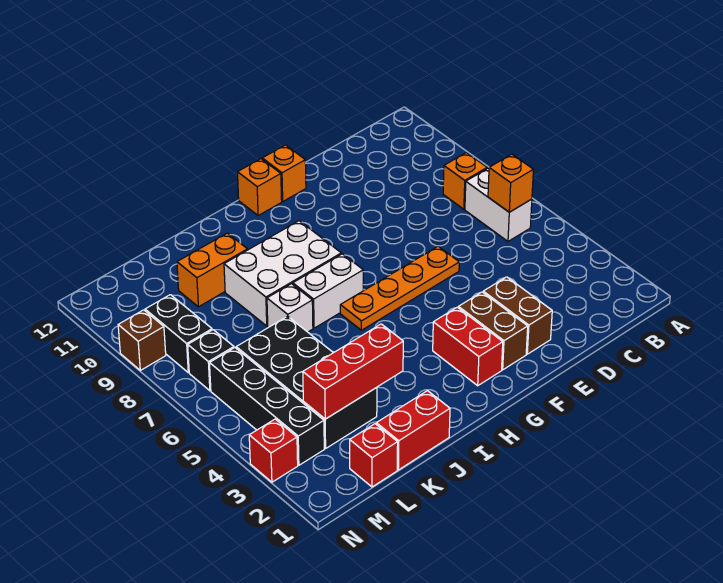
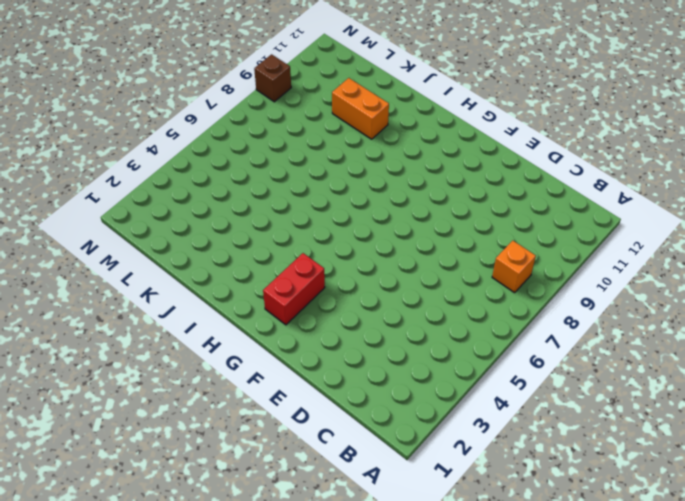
none -> white 1x2 brick [465,168,532,241]
none -> brown 1x2 brick [483,277,552,354]
none -> orange 1x4 plate [340,246,459,330]

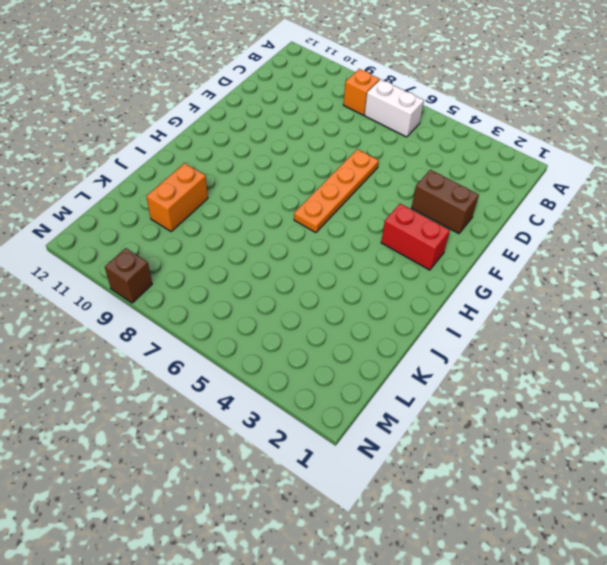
none -> brown 1x2 brick [458,292,528,370]
none -> orange 1x1 brick [262,145,306,201]
none -> orange 1x1 brick [238,159,282,216]

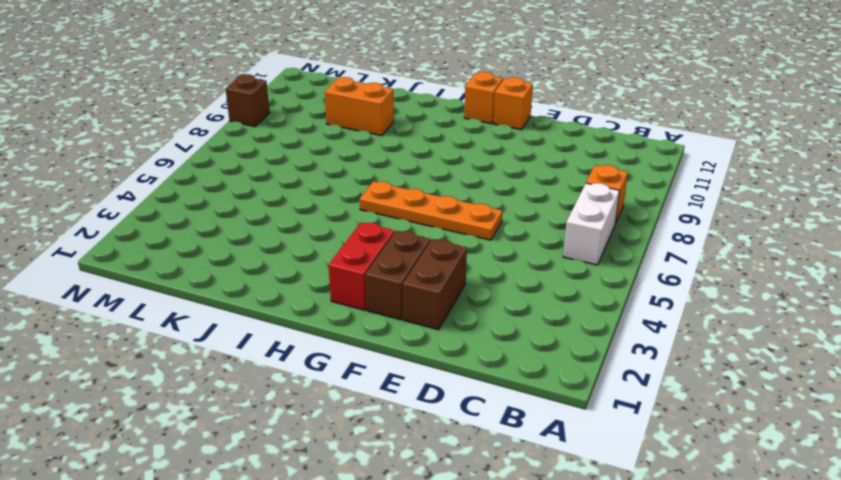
none -> white 1x2 brick [293,254,363,328]
none -> white 2x3 brick [224,221,341,326]
none -> red 1x2 brick [376,391,450,470]

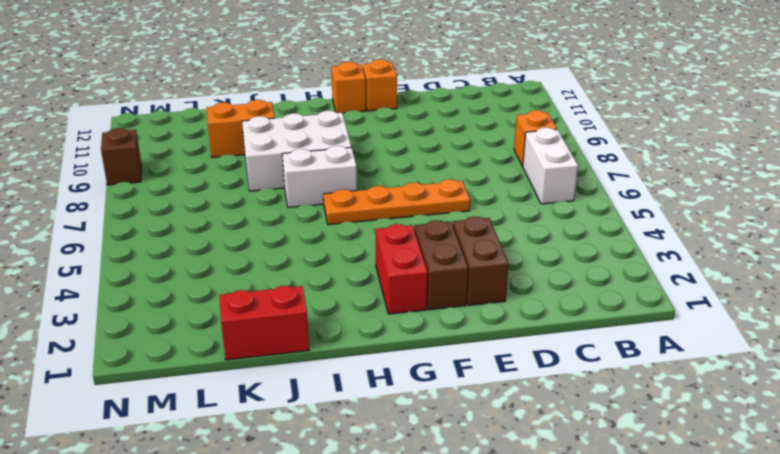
none -> white 1x1 brick [267,284,313,332]
none -> black 2x4 brick [236,316,377,448]
none -> red 1x1 brick [350,424,398,487]

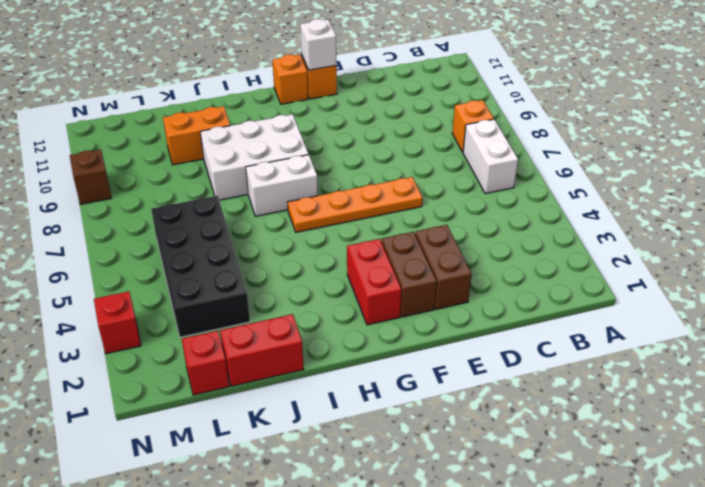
white 1x1 brick [300,19,336,70] -> white 1x1 brick moved to [267,284,313,332]
none -> black 1x4 brick [210,348,324,465]
none -> black 1x1 brick [188,330,234,391]
none -> black 1x2 brick [145,295,212,373]

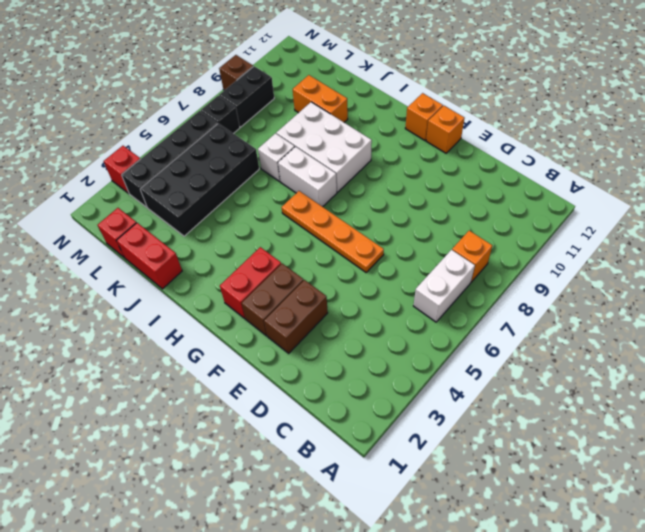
none -> orange 1x1 brick [488,154,533,212]
none -> red 1x3 brick [303,324,403,419]

